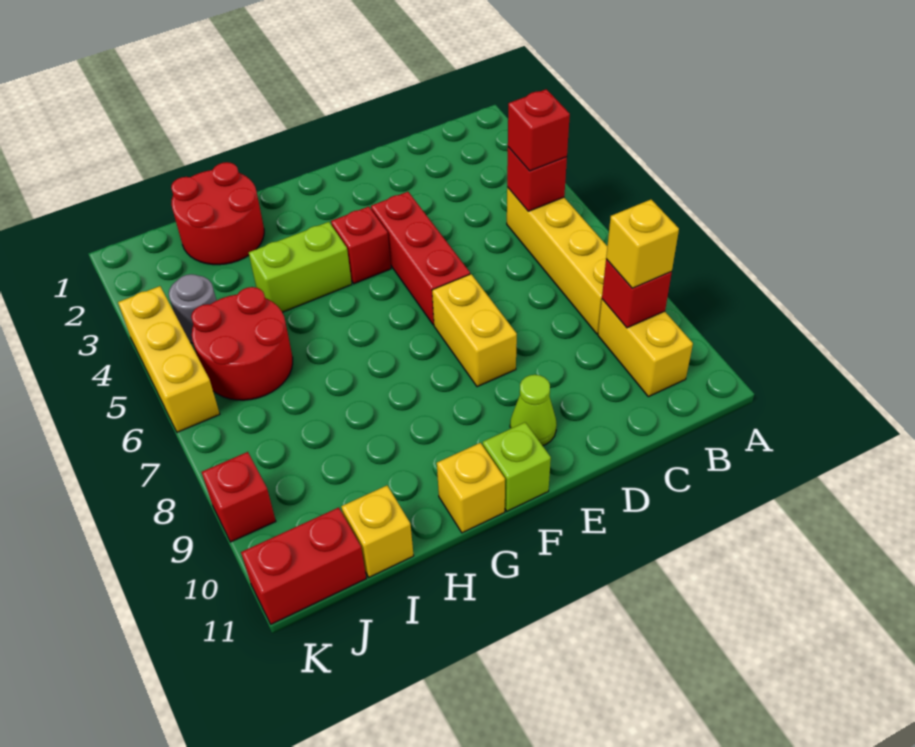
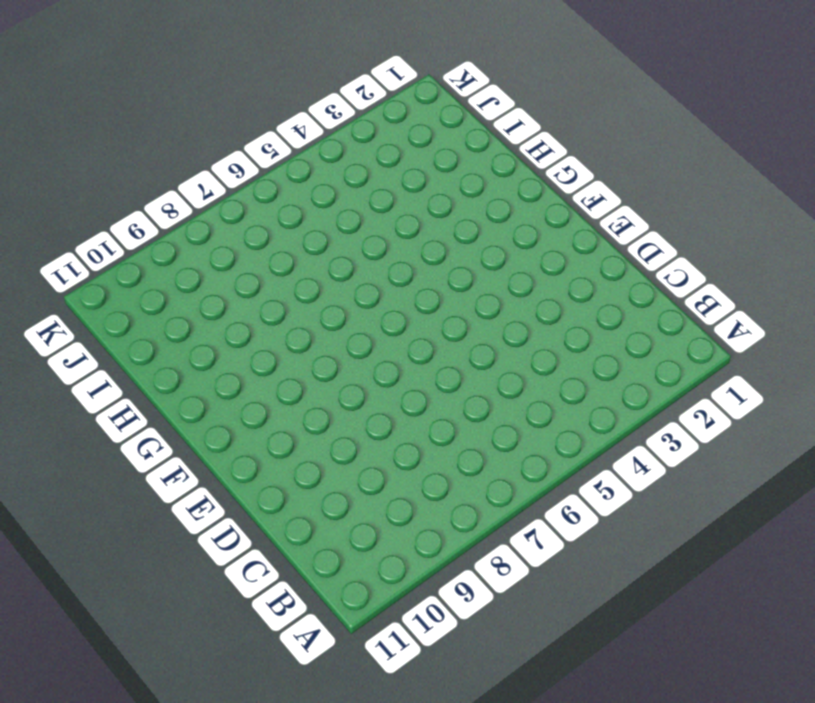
none -> yellow 1x4 brick [507,187,607,334]
none -> yellow 1x2 brick [598,299,693,397]
none -> red 1x3 brick [371,192,470,325]

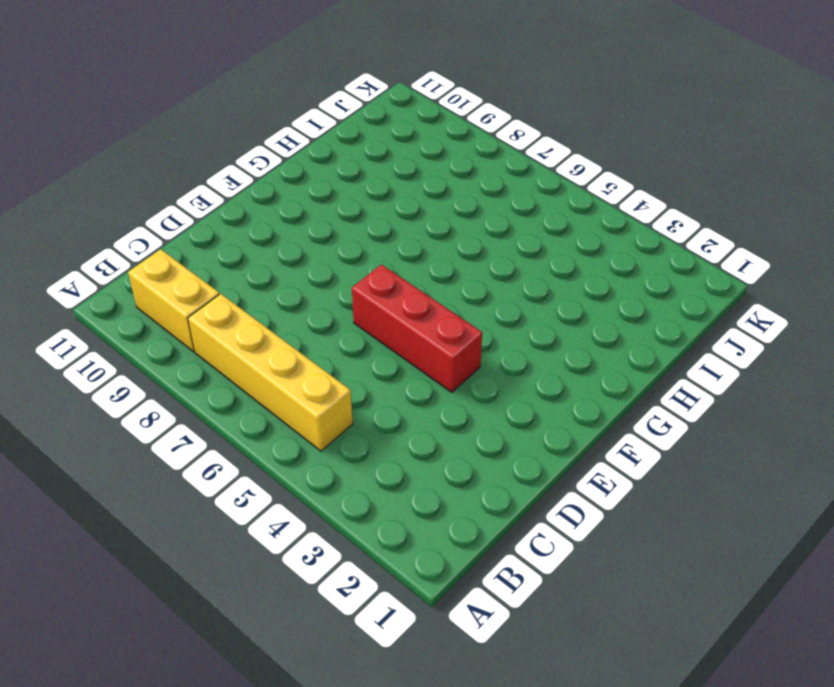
none -> yellow 1x2 brick [432,274,517,387]
none -> lime 1x1 cone [510,375,557,446]
none -> red 1x1 brick [331,207,391,284]

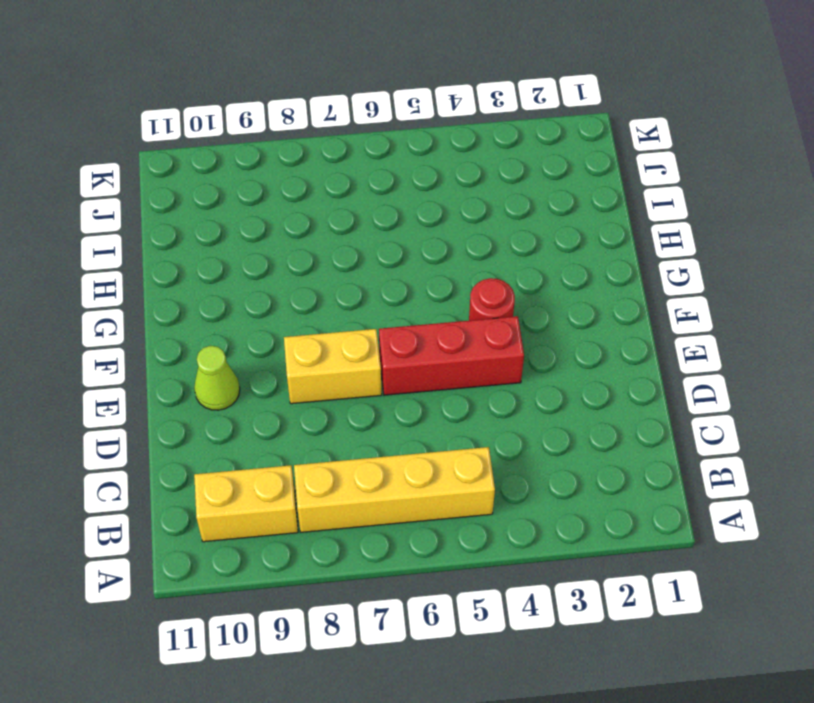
red 1x1 round brick [469,278,515,321] -> red 1x1 brick [331,207,391,284]
none -> lime 1x1 brick [483,422,551,511]
none -> lime 1x2 brick [249,222,352,312]
none -> yellow 1x1 brick [437,443,505,533]

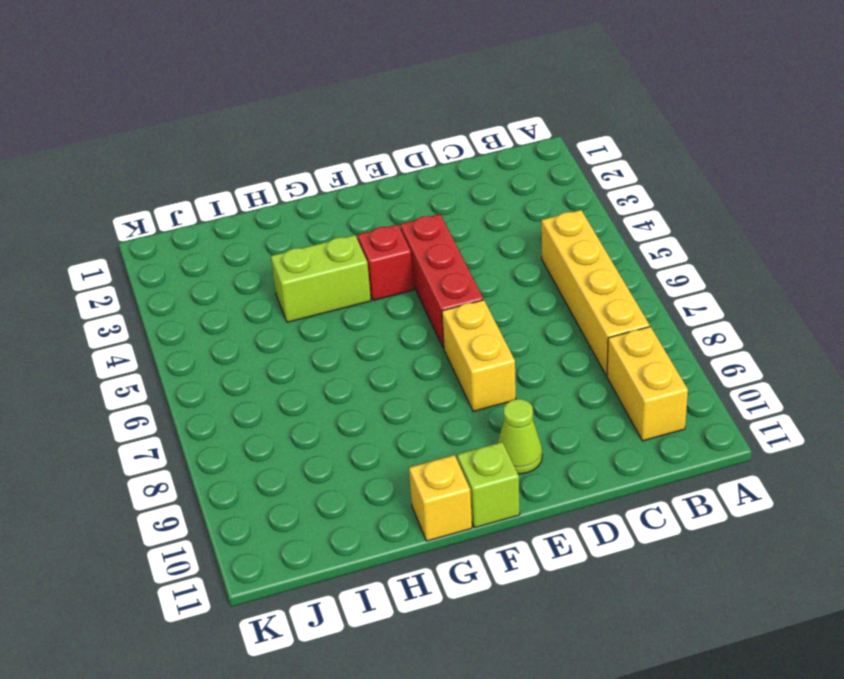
none -> red 2x2 round brick [171,162,264,265]
none -> red 2x2 round brick [191,287,293,400]
none -> yellow 1x1 brick [341,486,414,577]

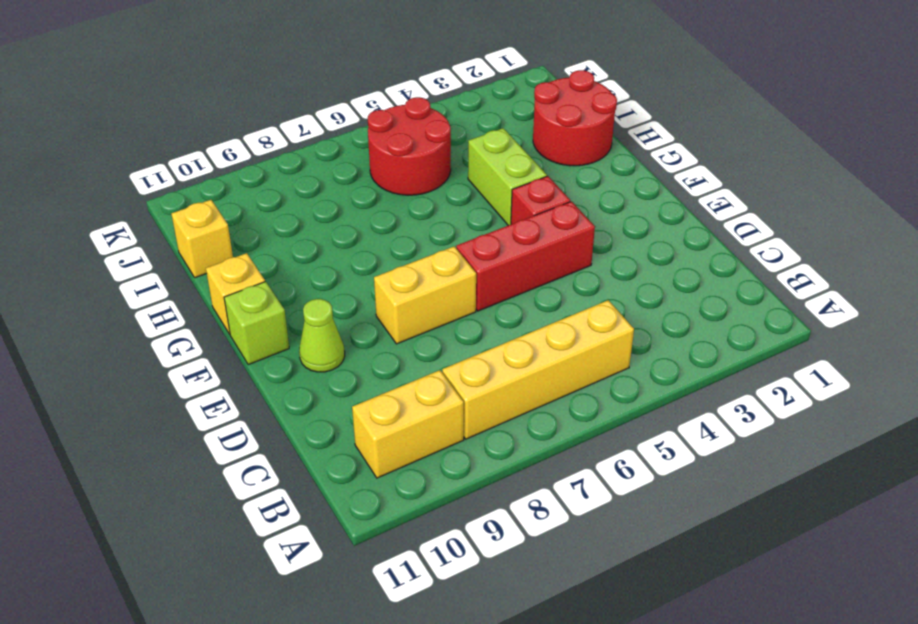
none -> grey 1x1 round brick [169,274,216,343]
none -> red 1x2 brick [241,508,366,624]
none -> yellow 1x3 brick [118,286,220,432]

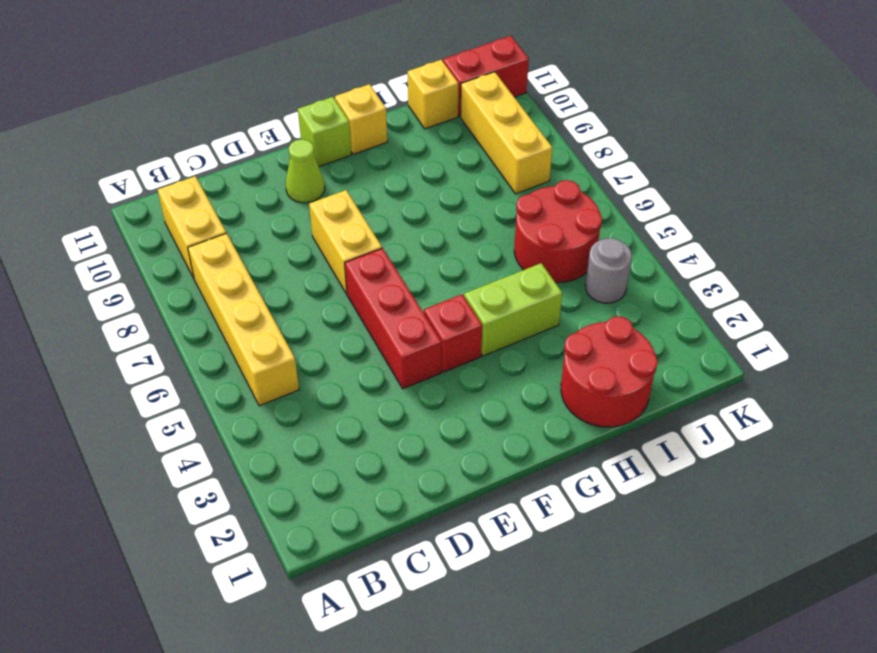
yellow 1x3 brick [461,72,552,194] -> yellow 1x3 brick moved to [118,286,220,432]
none -> red 1x1 brick [202,452,276,542]
none -> red 1x1 brick [507,147,567,211]
none -> red 1x1 brick [602,259,672,328]

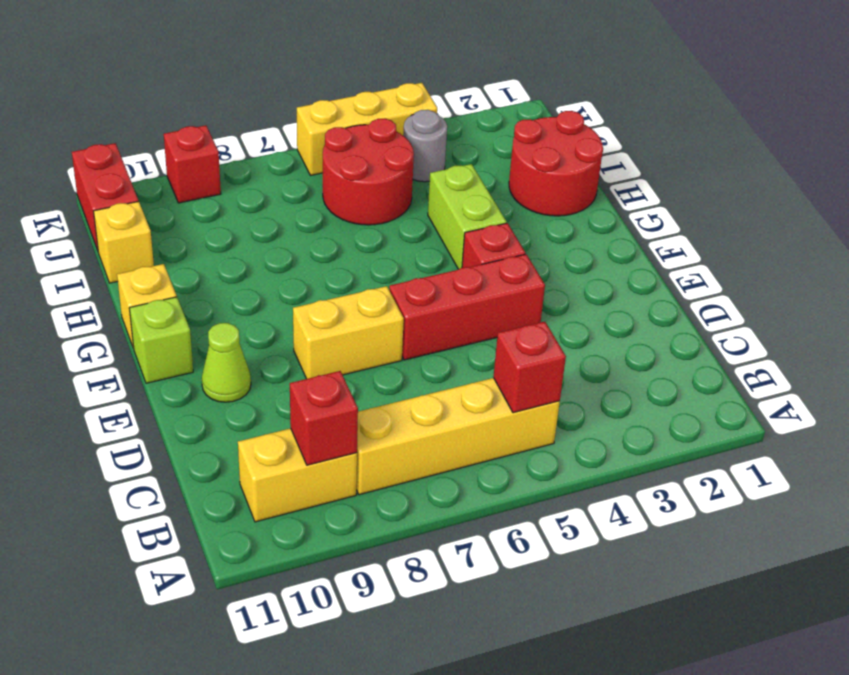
none -> red 1x1 brick [508,89,570,171]
none -> yellow 1x1 brick [606,200,679,288]

